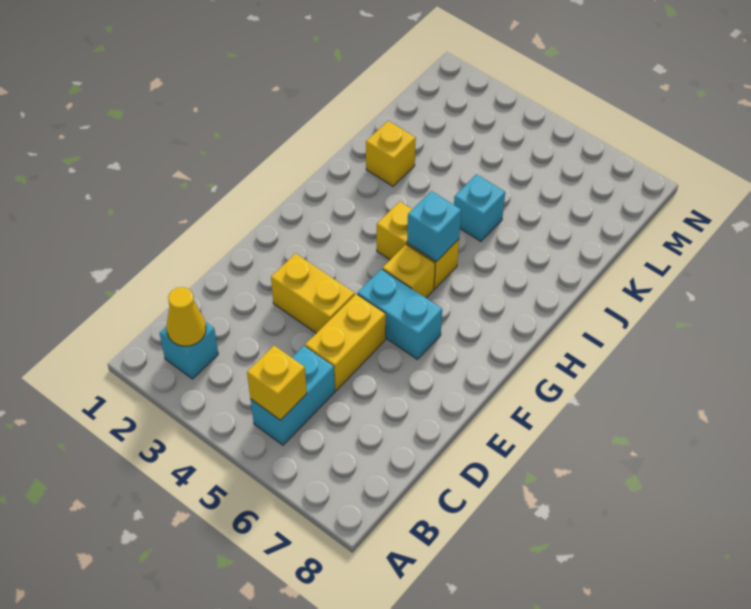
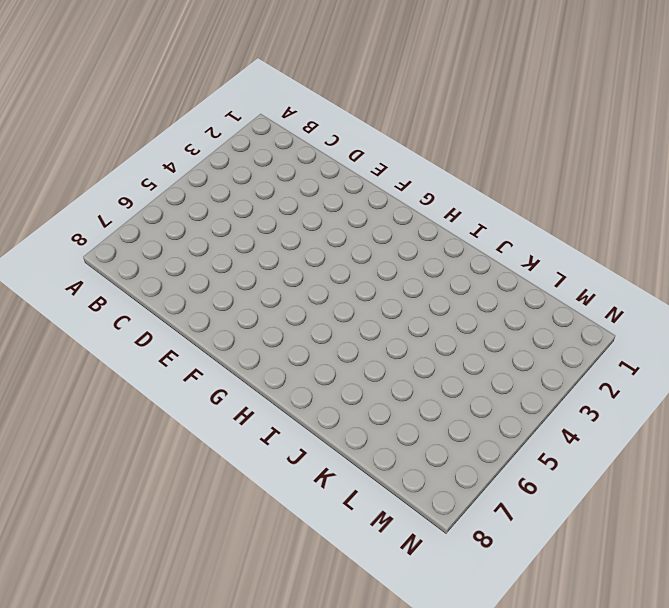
none -> cyan 1x1 brick [160,322,218,379]
none -> cyan 1x2 brick [251,346,335,445]
none -> yellow 1x2 brick [305,294,386,391]

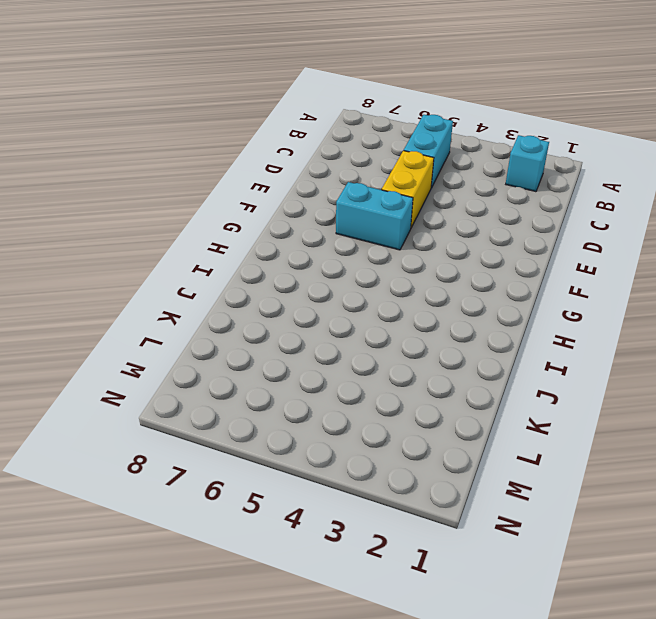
none -> yellow 1x2 brick [271,253,355,333]
none -> yellow 1x1 brick [383,245,435,298]
none -> yellow 1x2 brick [377,202,459,289]

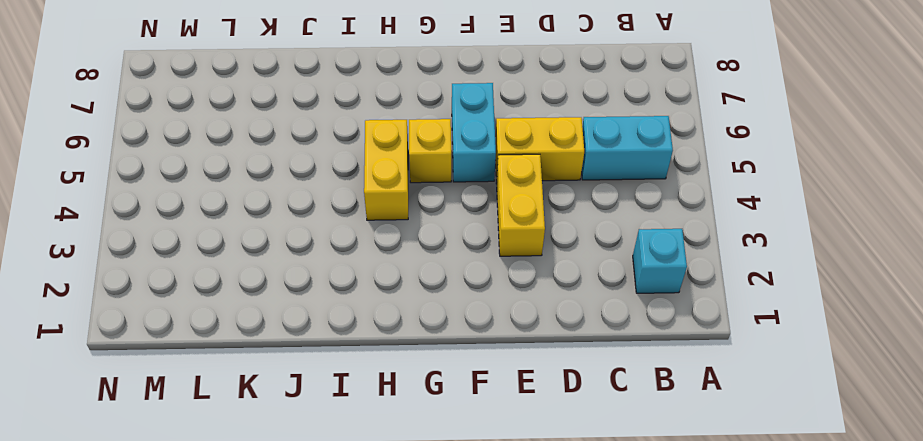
none -> yellow 1x1 brick [366,121,416,186]
none -> cyan 1x1 brick [454,174,505,241]
none -> yellow 1x1 cone [167,287,206,346]

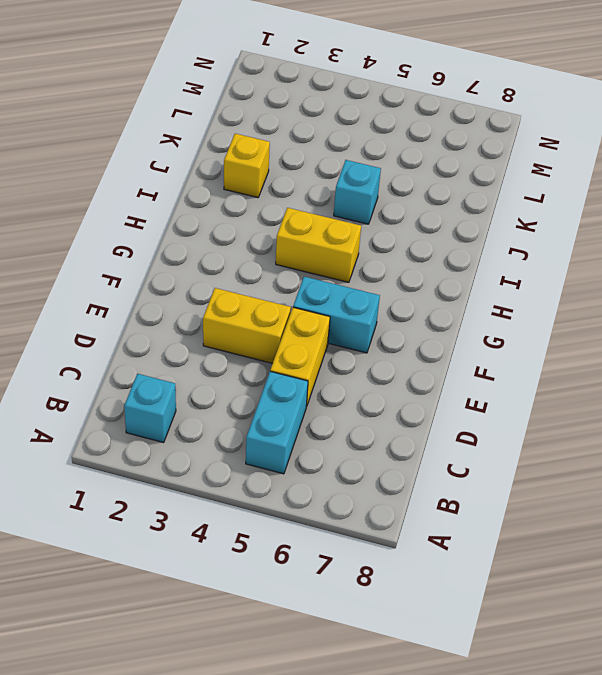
none -> yellow 1x1 brick [383,245,435,298]
none -> yellow 1x1 cone [167,287,206,346]
none -> yellow 1x1 brick [247,346,307,420]

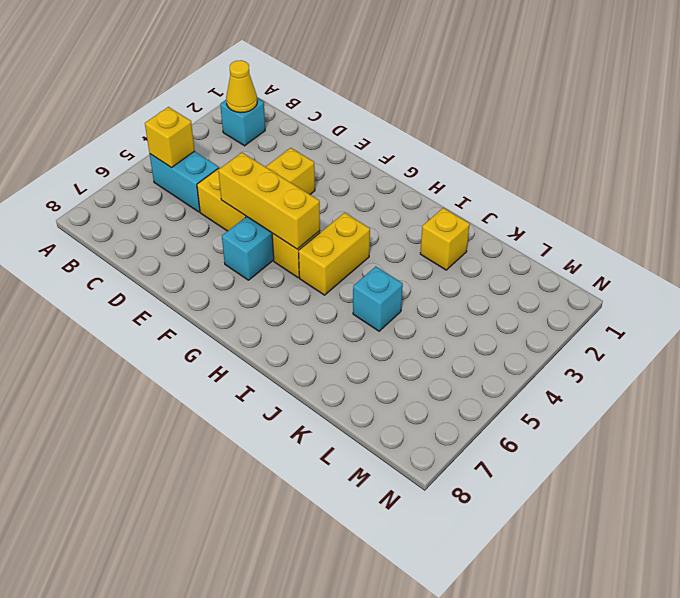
yellow 1x3 brick [218,153,320,249] -> none
none -> cyan 1x1 brick [407,191,461,262]

